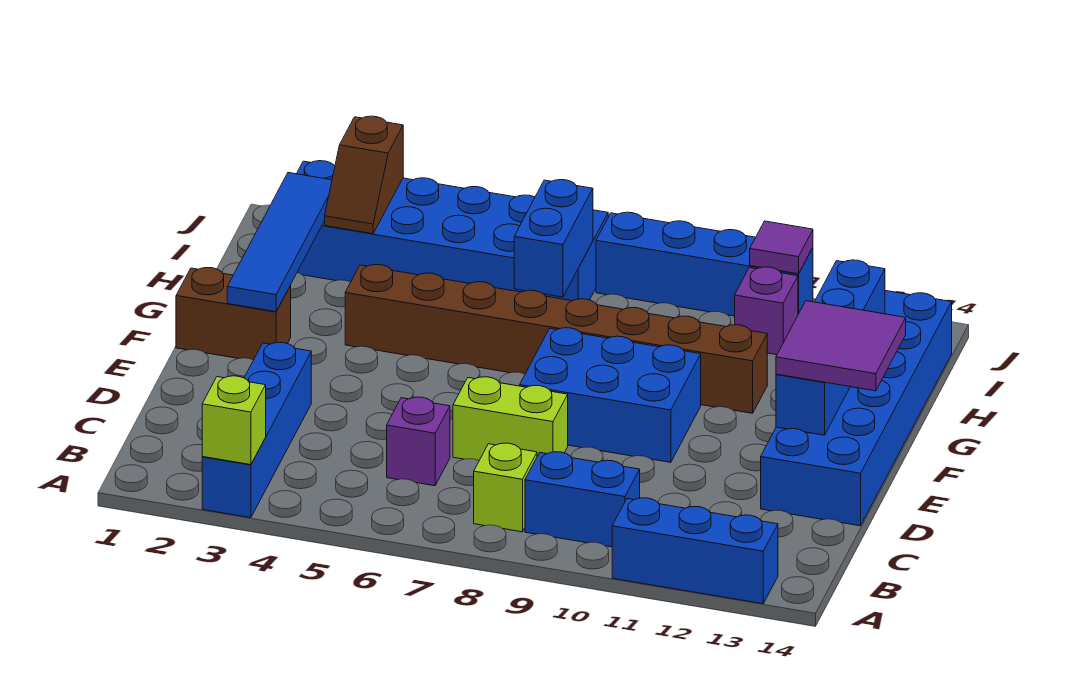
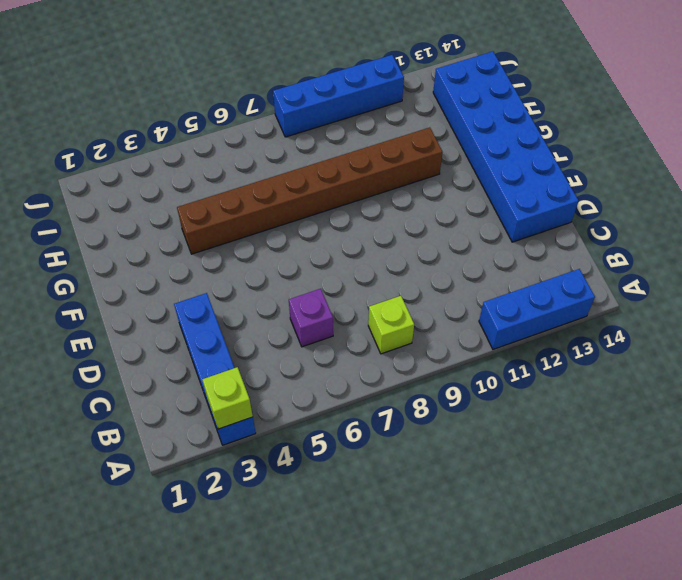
none -> blue 1x2 brick [525,452,640,547]
none -> lime 1x2 brick [453,377,568,460]
none -> blue 2x3 brick [520,328,701,463]

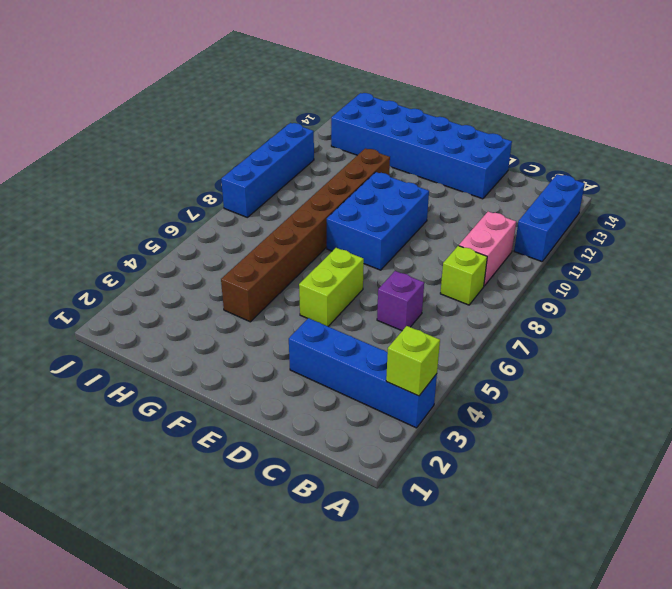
pink 1x2 brick [459,212,516,286] -> blue 1x2 brick [525,452,640,547]
lime 1x2 brick [299,248,364,326] -> lime 1x2 brick moved to [453,377,568,460]
none -> brown 1x2 brick [176,268,291,360]
none -> blue 2x6 brick [297,161,608,301]
none -> purple 1x1 brick [735,267,798,355]

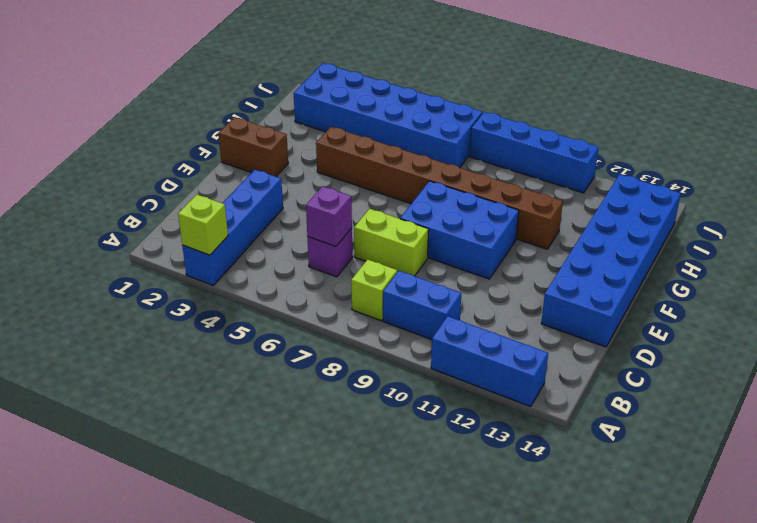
purple 1x1 brick [306,186,352,246] -> purple 1x1 brick moved to [735,267,798,355]
none -> blue 1x4 brick [776,260,885,435]
none -> blue 1x4 tile [227,173,332,312]
none -> blue 1x2 brick [514,180,593,297]

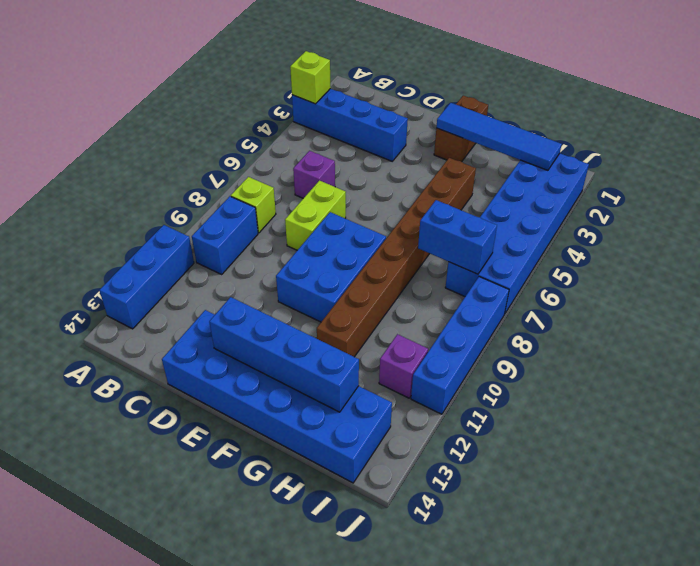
none -> brown 1x2 slope [325,116,403,234]
none -> purple 1x1 tile [750,221,813,274]
none -> purple 2x2 tile [776,301,906,391]

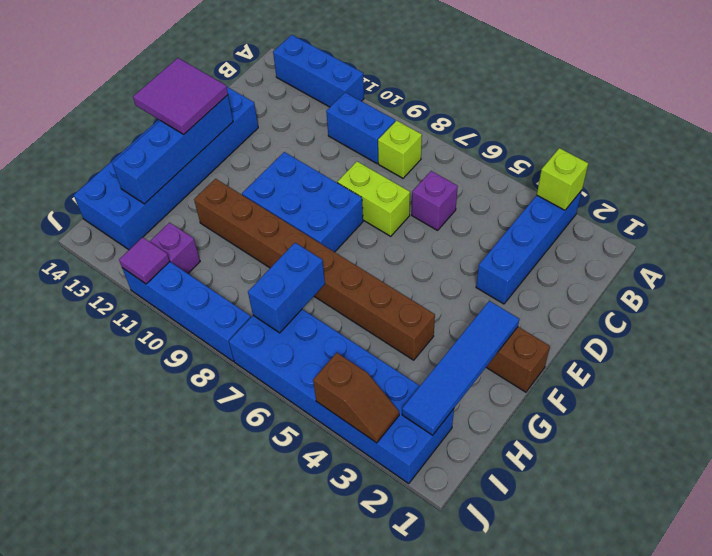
brown 1x2 slope [313,353,399,443] -> brown 1x2 slope turned to [325,116,403,234]

